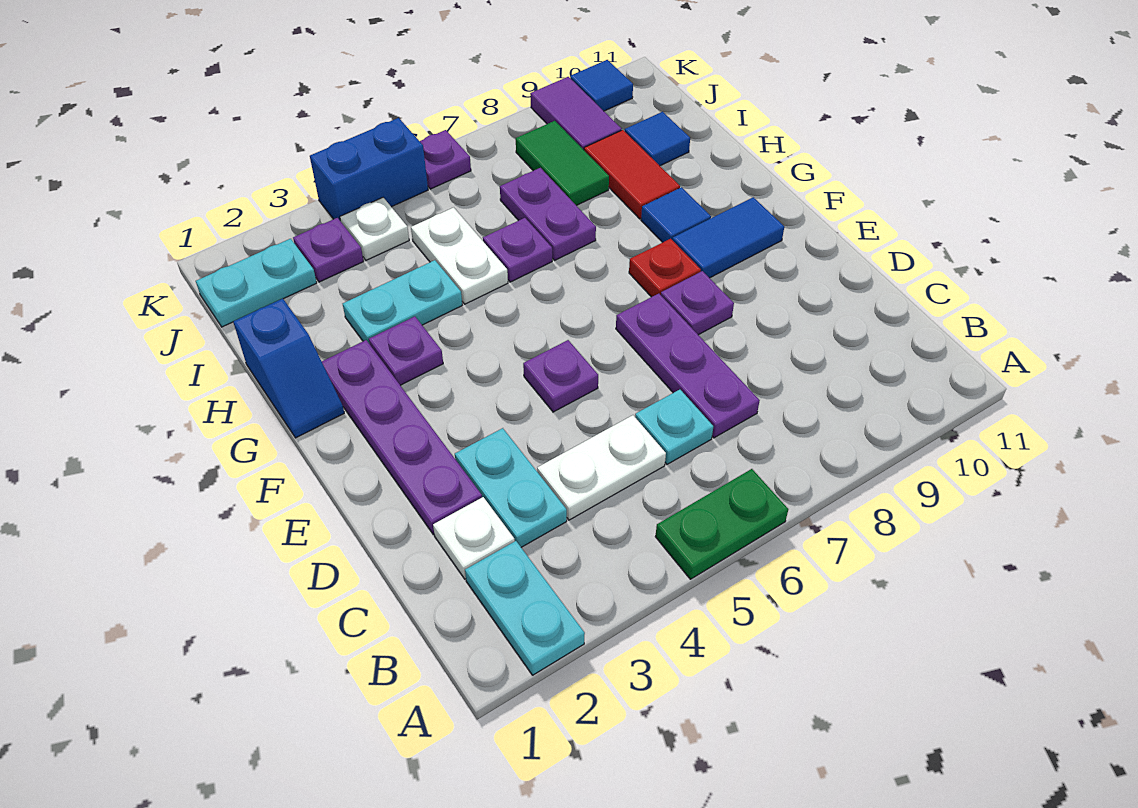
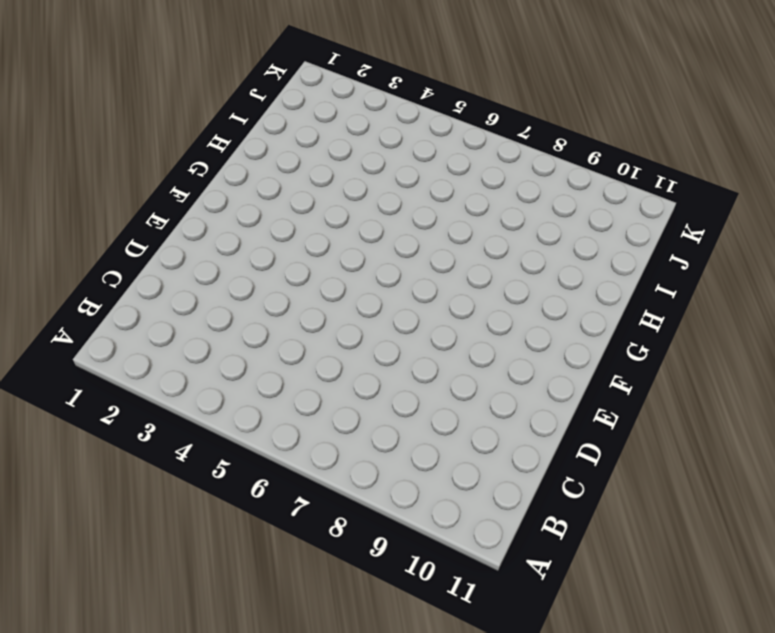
none -> cyan 1x2 plate [465,541,585,675]
none -> green 1x2 plate [655,469,788,579]
none -> white 1x1 plate [433,497,515,579]

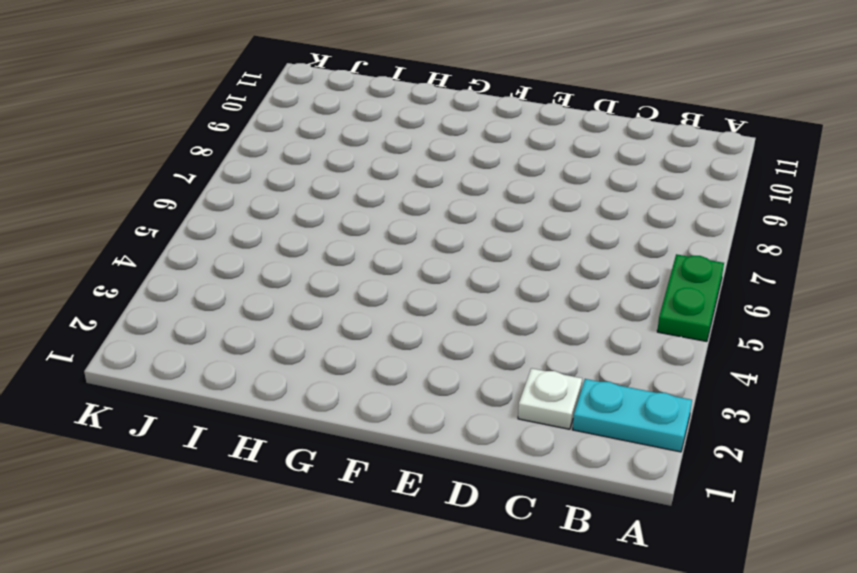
none -> cyan 1x2 plate [455,428,567,547]
none -> white 1x2 plate [537,415,666,520]
none -> cyan 1x1 plate [635,390,713,464]

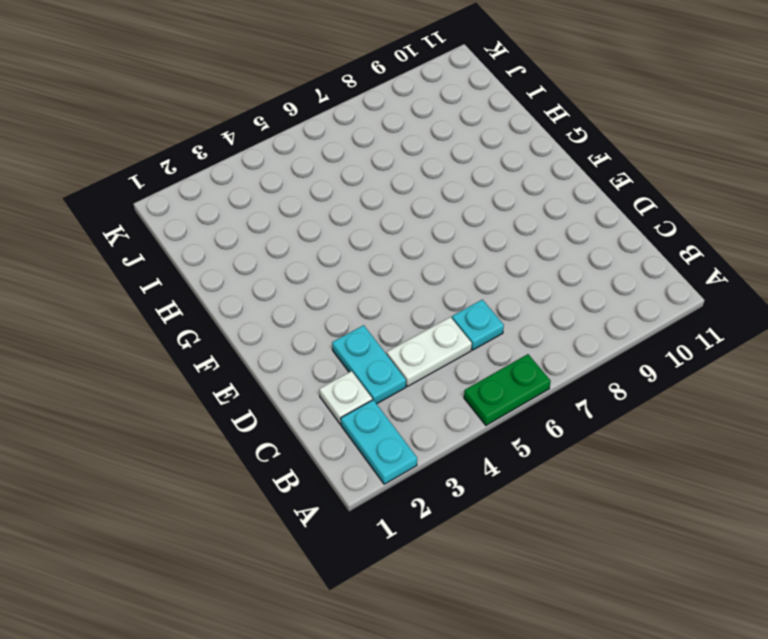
none -> purple 1x3 plate [616,294,760,438]
none -> purple 1x4 plate [322,340,482,535]
none -> purple 1x1 plate [523,340,598,412]

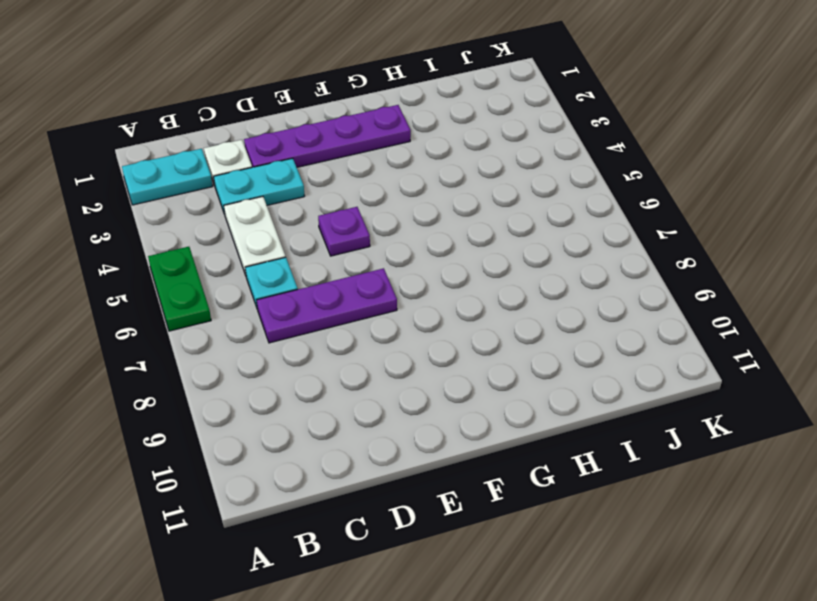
none -> purple 1x1 plate [661,271,734,335]
none -> red 1x1 plate [629,239,701,297]
none -> blue 1x2 tile [672,197,784,278]

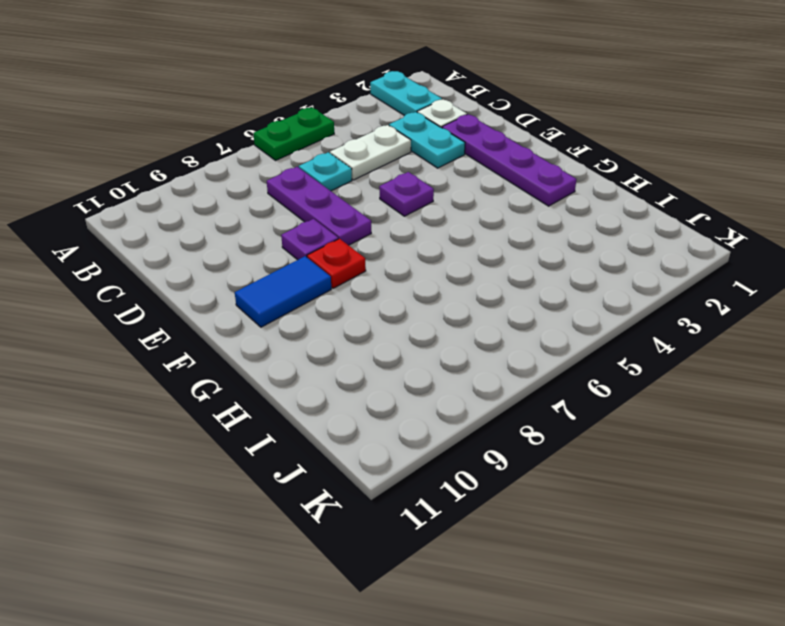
none -> blue 1x2 slope [233,299,344,438]
none -> purple 1x1 plate [369,316,443,385]
none -> blue 1x1 tile [641,187,711,242]

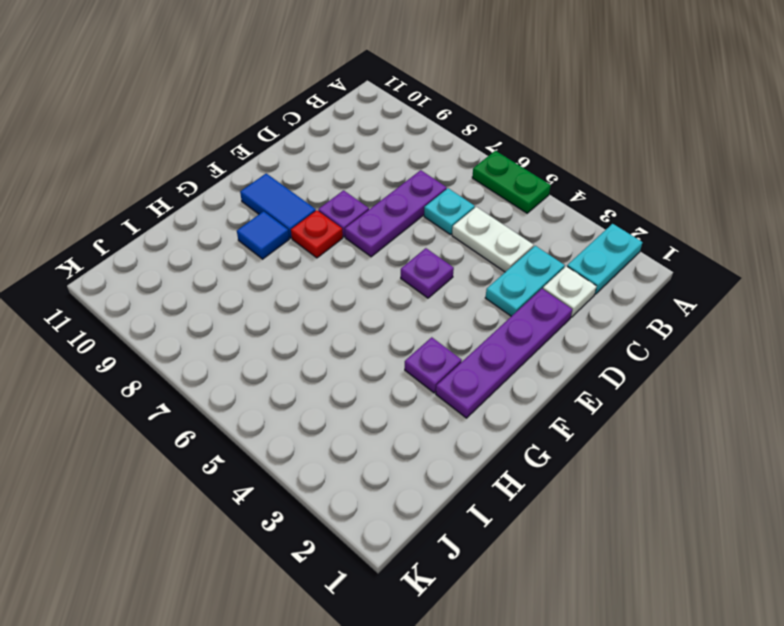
none -> blue 1x2 slope [233,299,344,438]
none -> cyan 1x2 plate [343,260,462,344]
none -> white 1x2 plate [411,207,508,304]

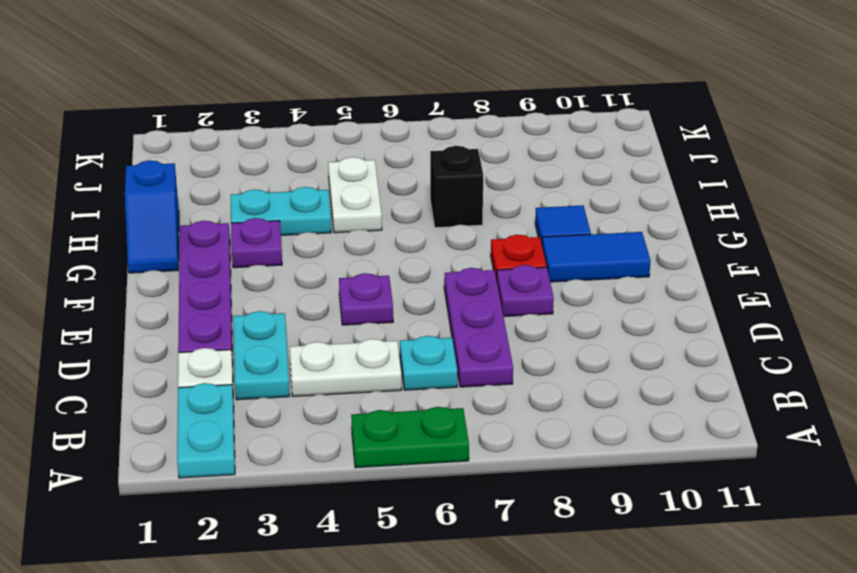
black 1x1 brick [430,146,483,228] -> purple 1x2 plate [500,168,596,260]
none -> purple 1x1 plate [483,218,552,282]
none -> red 1x2 tile [584,130,680,219]
none -> green 1x2 tile [516,121,609,205]

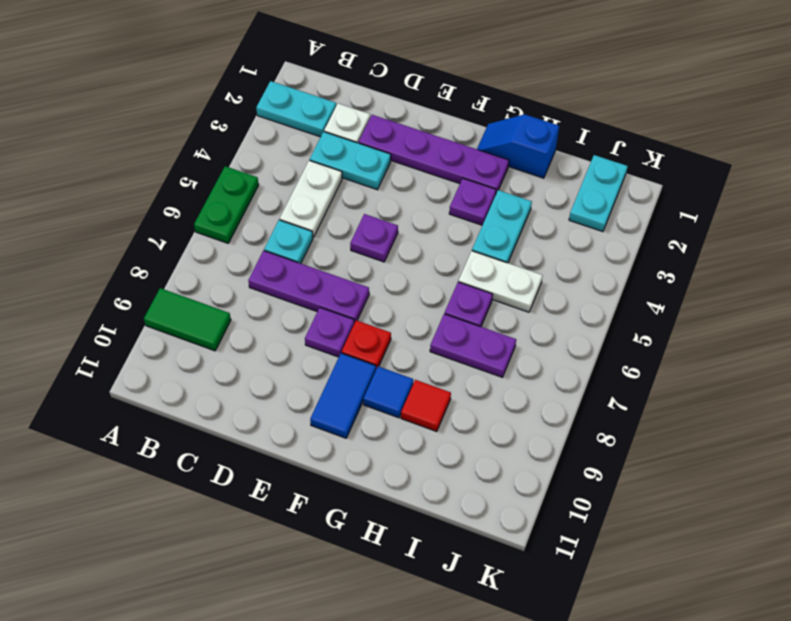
green 1x2 tile [144,288,231,351] -> green 1x2 tile moved to [516,121,609,205]
red 1x1 tile [401,380,451,432] -> red 1x2 tile [584,130,680,219]
none -> blue 1x1 tile [625,112,690,166]
none -> purple 1x1 plate [293,218,364,282]
none -> white 1x1 plate [340,198,409,260]

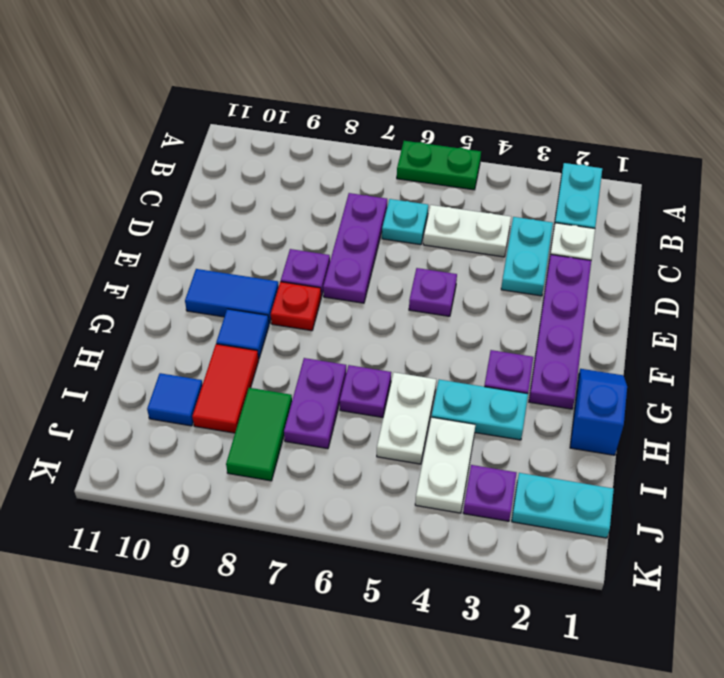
white 1x2 plate [415,417,475,513] -> white 1x1 plate [340,198,409,260]
none -> purple 1x2 tile [530,77,621,150]
none -> blue 1x2 brick [310,118,428,221]
none -> purple 1x1 plate [420,130,471,189]

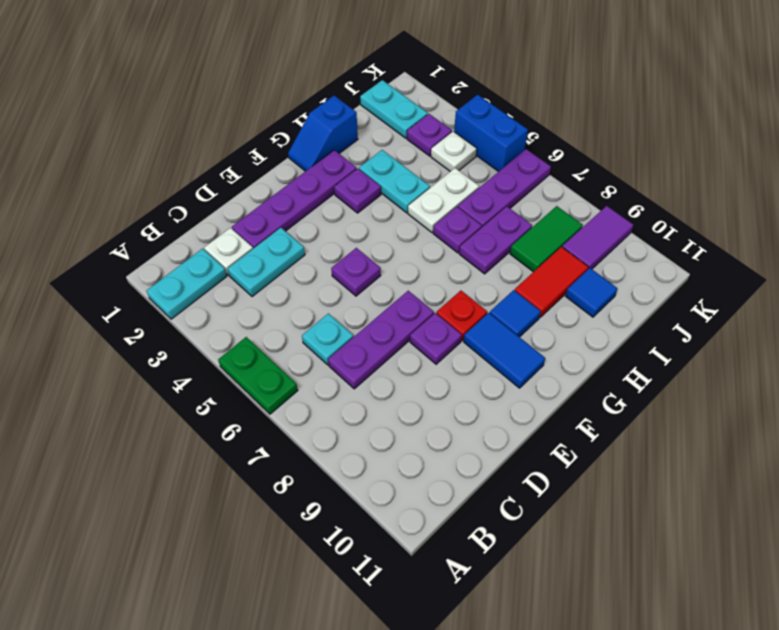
purple 1x3 plate [458,149,551,227] -> purple 1x1 plate [420,130,471,189]
none -> white 1x2 plate [537,415,666,520]
none -> blue 1x1 tile [570,60,633,111]

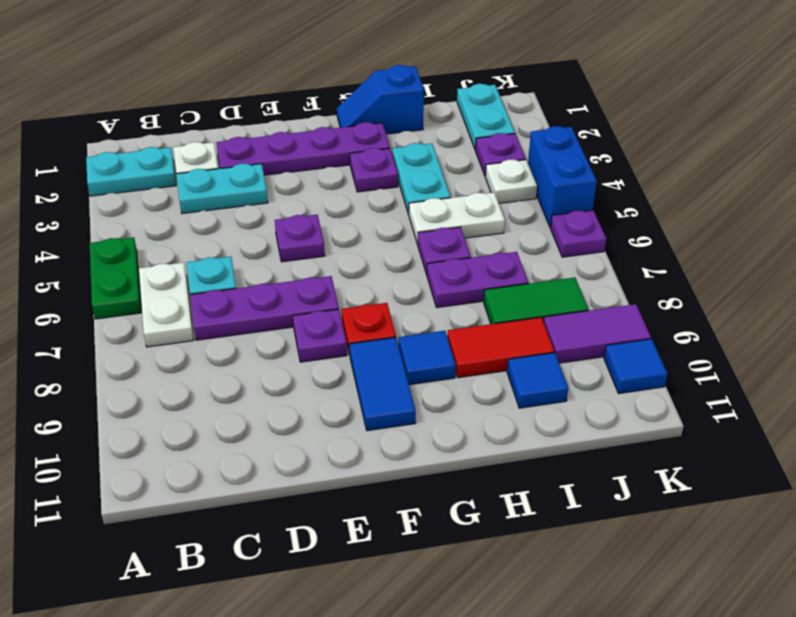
white 1x2 plate [139,262,193,347] -> white 1x2 plate moved to [537,415,666,520]

